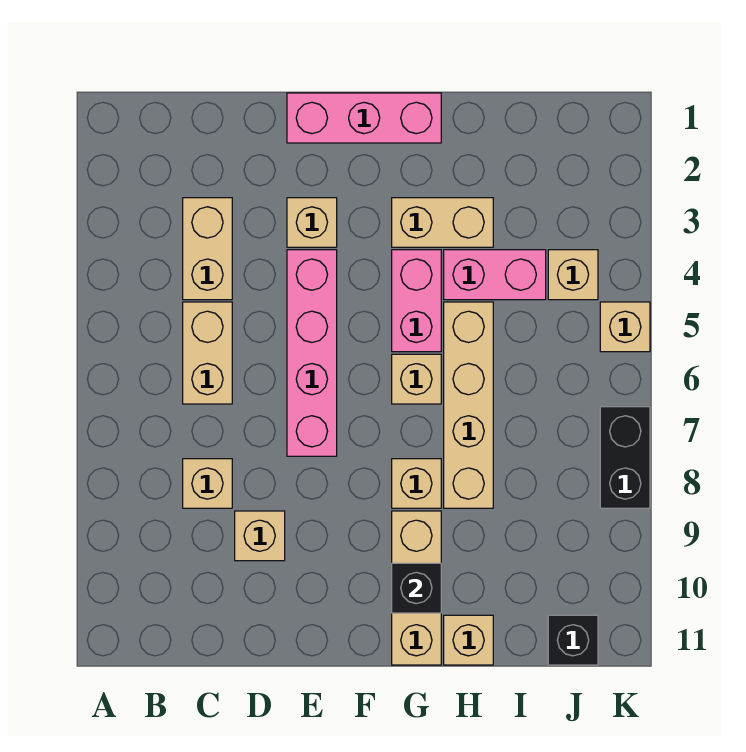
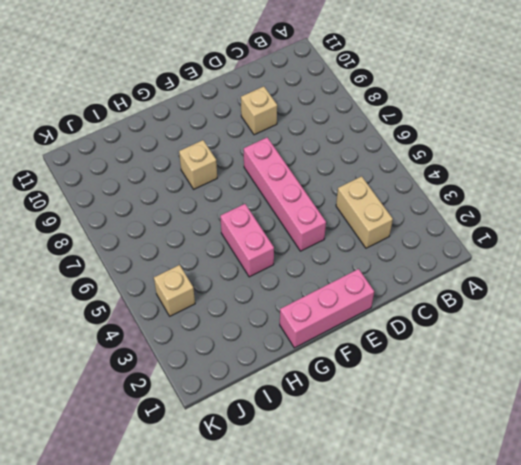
none -> tan 1x2 brick [183,302,232,404]
none -> tan 1x1 brick [183,459,232,508]
none -> tan 1x1 brick [287,198,337,247]

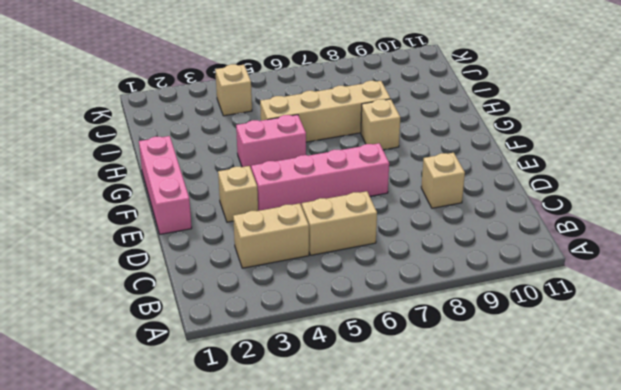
none -> tan 1x1 brick [183,459,232,508]
none -> tan 1x2 brick [392,198,493,247]
none -> tan 1x1 brick [392,354,441,404]

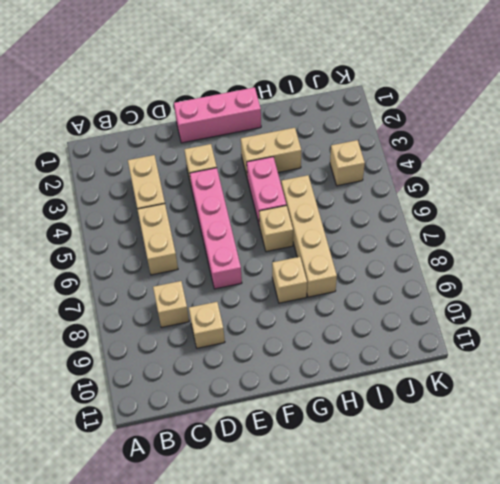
none -> tan 1x3 brick [392,511,441,665]
none -> pink 1x2 brick [444,250,546,300]
none -> tan 1x1 brick [444,615,493,665]

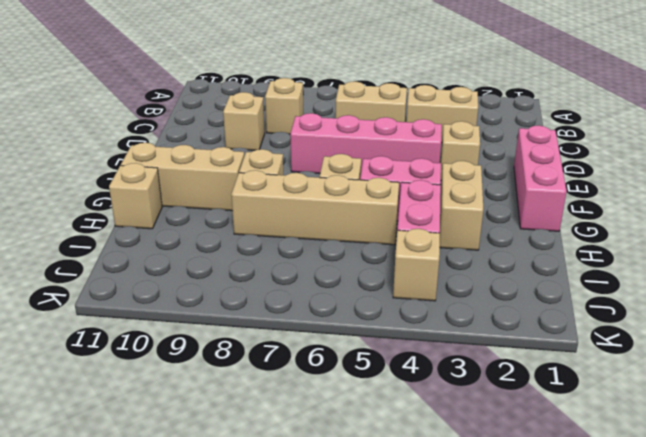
none -> black 1x1 brick [548,615,598,665]
none -> tan 1x1 brick [600,302,650,352]
none -> black 1x2 brick [600,407,650,508]

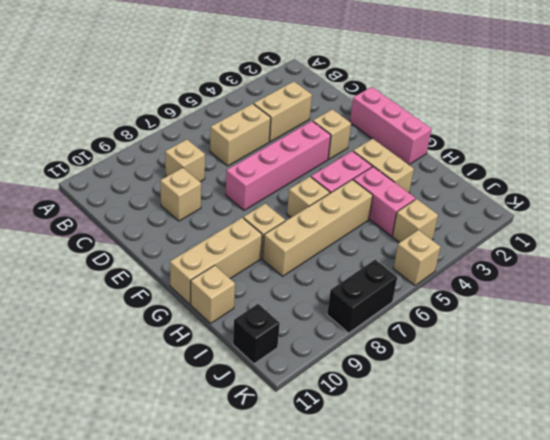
none -> black 1x1 brick [392,563,441,613]

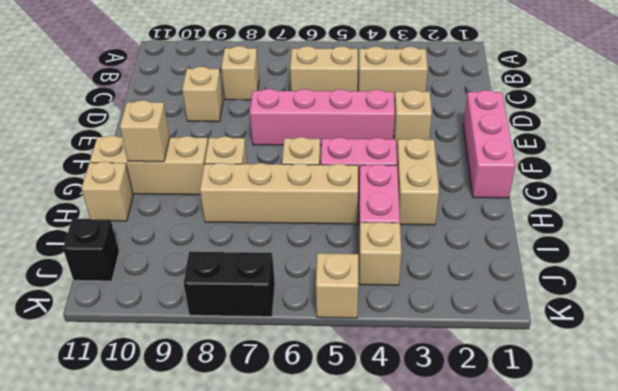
tan 1x1 brick [120,100,170,162] -> black 1x1 brick [392,563,441,613]

